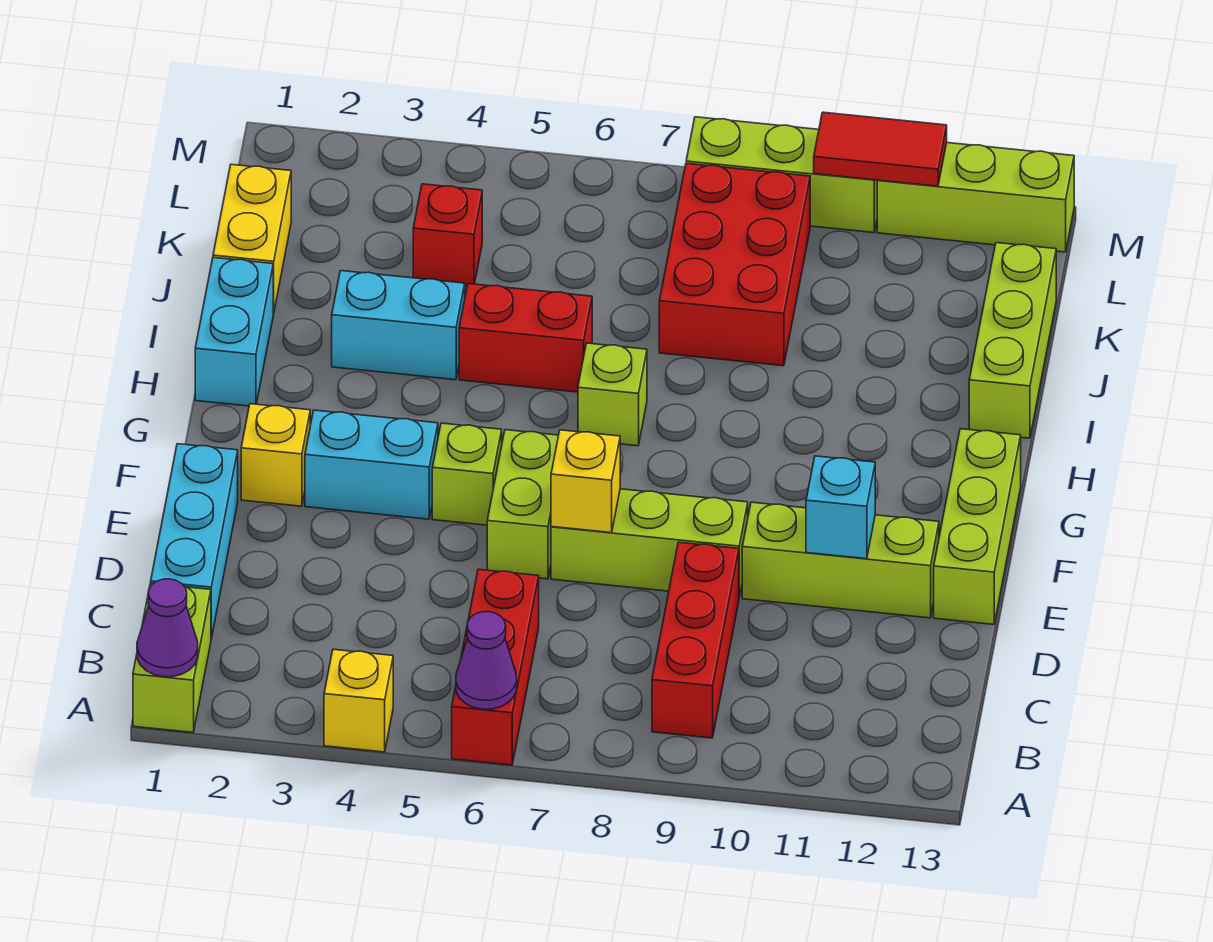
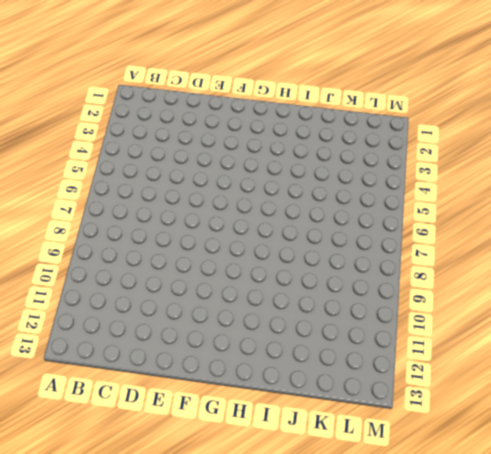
none -> lime 1x2 brick [133,583,211,733]
none -> yellow 1x1 brick [324,649,393,752]
none -> red 1x3 brick [452,569,539,765]

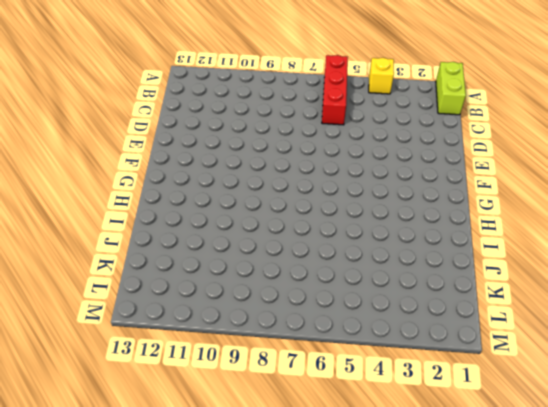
none -> red 1x3 brick [652,542,739,738]
none -> cyan 1x3 brick [151,444,238,639]
none -> lime 1x2 brick [487,430,559,579]

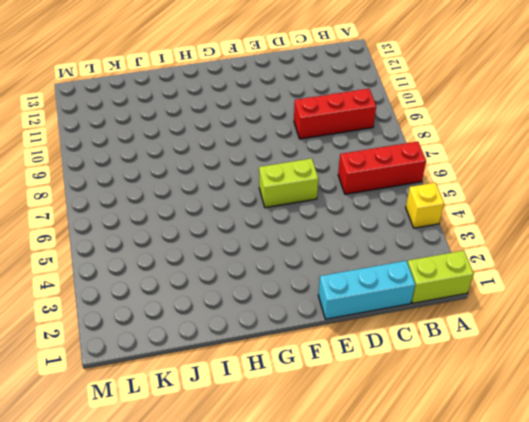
none -> lime 1x3 brick [551,489,748,597]
none -> lime 1x3 brick [742,502,939,618]
none -> lime 1x3 brick [934,429,1021,624]

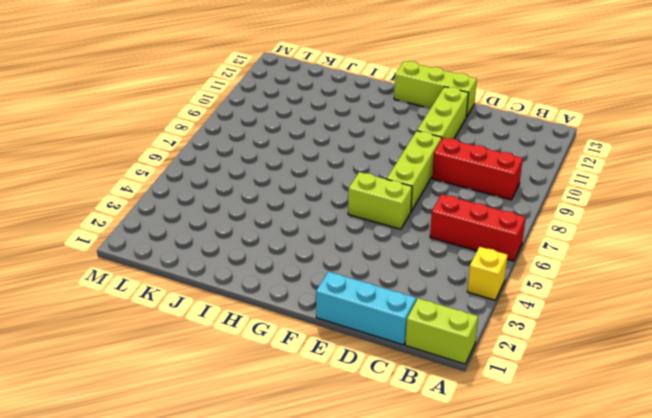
none -> yellow 1x1 brick [241,404,310,506]
none -> cyan 1x2 brick [305,410,438,519]
none -> lime 1x1 brick [432,423,502,525]

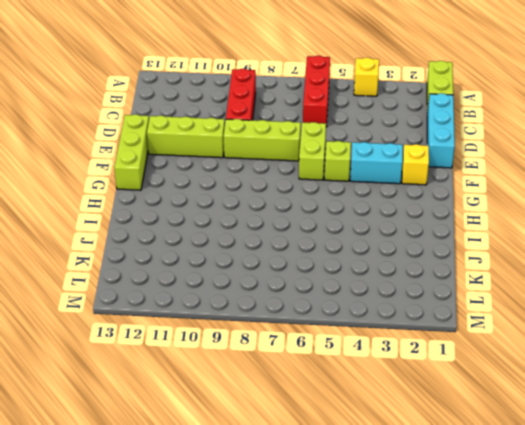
none -> cyan 1x2 brick [195,258,274,406]
none -> lime 1x1 brick [578,343,647,446]
none -> cyan 1x2 brick [332,271,465,380]

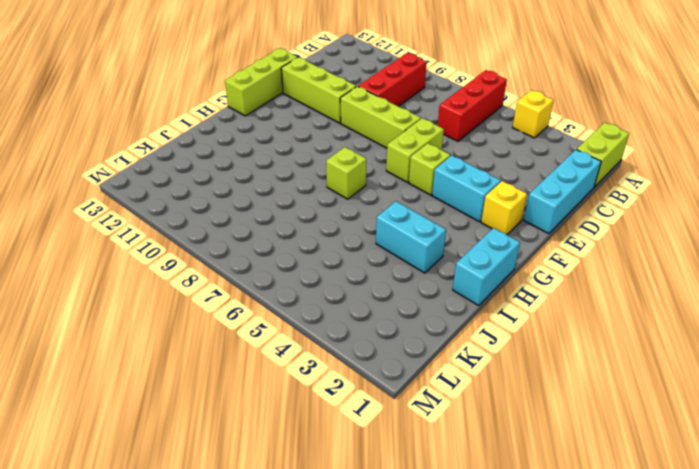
none -> red 1x2 brick [459,284,592,392]
none -> lime 1x3 brick [969,243,1056,438]
none -> yellow 1x2 brick [213,164,291,313]

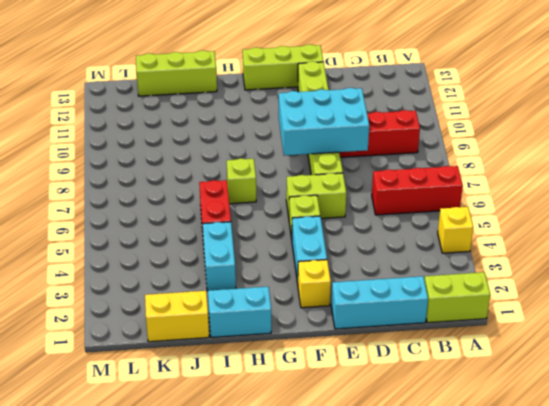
cyan 2x3 brick [279,88,369,156] -> none
none -> red 2x3 brick [659,163,810,366]
none -> red 1x1 brick [413,184,482,286]
none -> lime 1x3 brick [686,117,878,233]

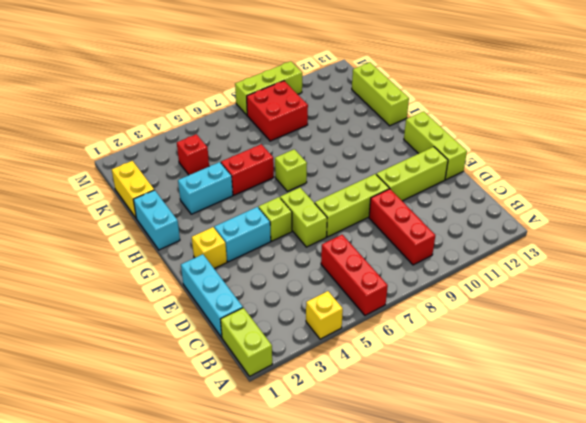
red 2x2 brick [247,81,308,141] -> red 2x3 brick [659,163,810,366]
none -> lime 1x3 brick [877,143,1074,252]
none -> purple 1x1 cone [137,579,198,677]
none -> purple 1x1 cone [456,612,517,709]

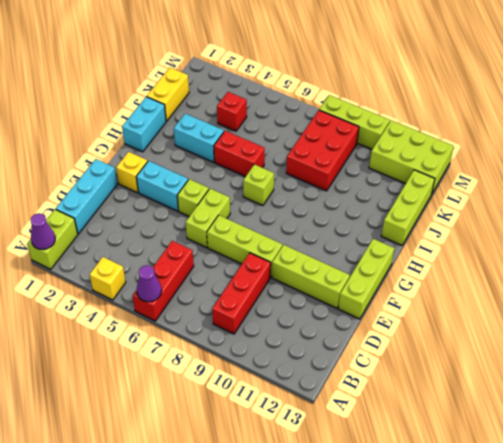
lime 2x3 brick [369,120,454,193] -> lime 1x3 brick [877,143,1074,252]
none -> yellow 1x1 brick [551,430,620,533]
none -> cyan 1x1 brick [806,456,875,559]
none -> red 1x2 tile [814,112,947,186]

